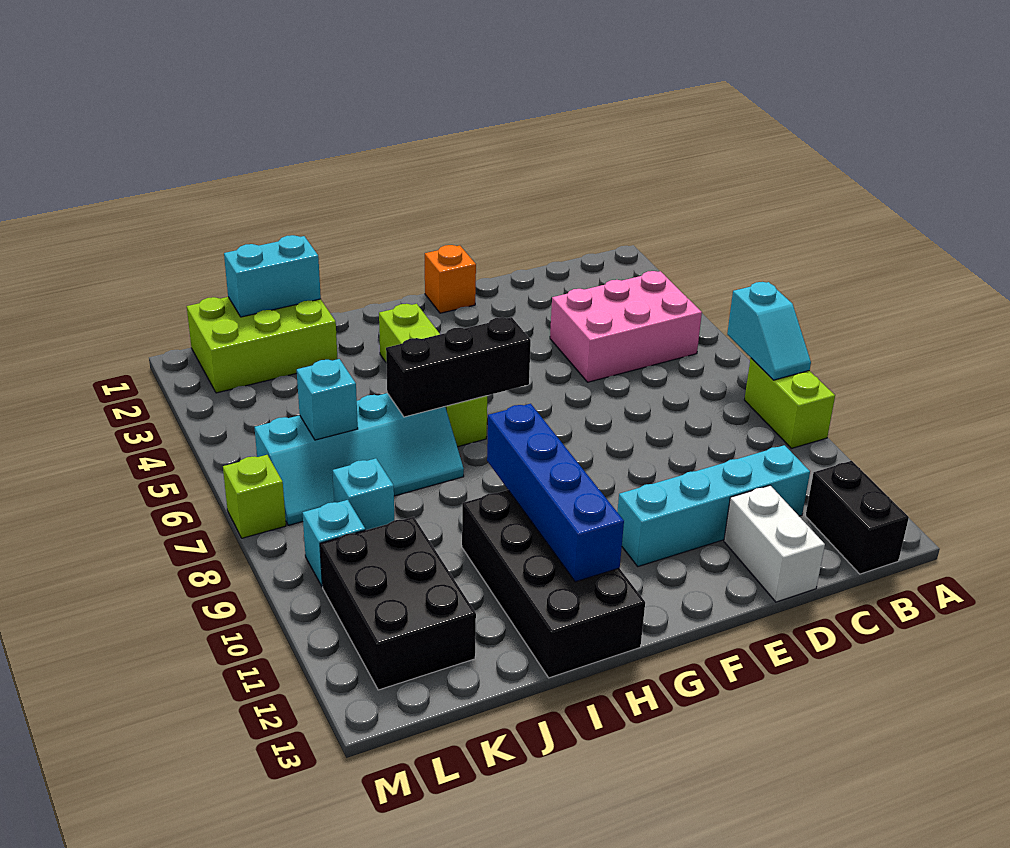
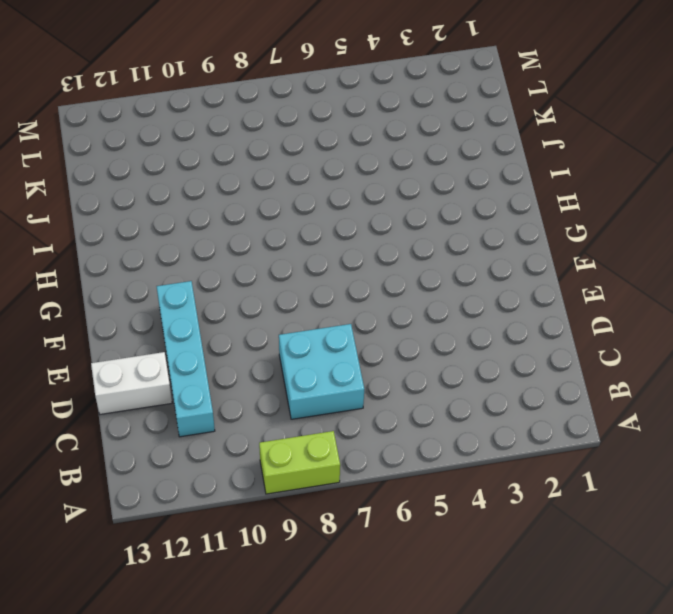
cyan 2x2 brick [279,324,364,419] -> none
none -> pink 2x3 brick [550,271,702,382]
none -> black 1x2 brick [806,461,909,574]
none -> orange 1x1 brick [425,245,476,313]

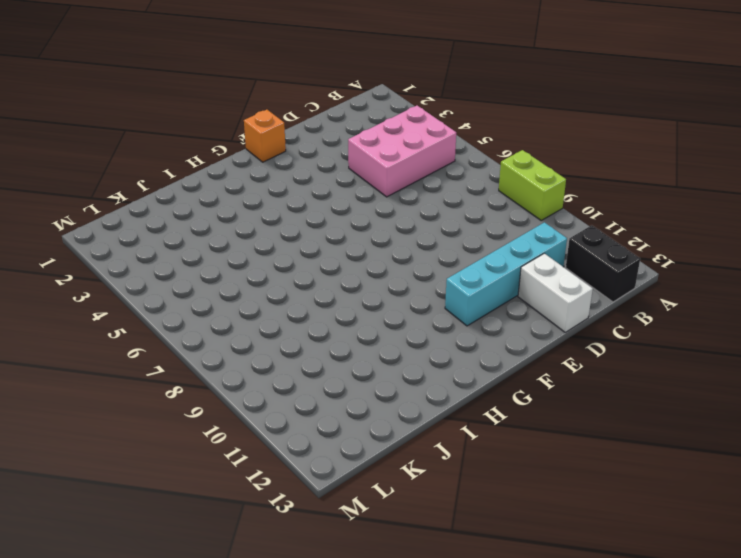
none -> lime 1x4 brick [379,304,487,447]
none -> black 2x4 brick [462,490,645,678]
none -> cyan 2x4 slope [254,393,464,525]

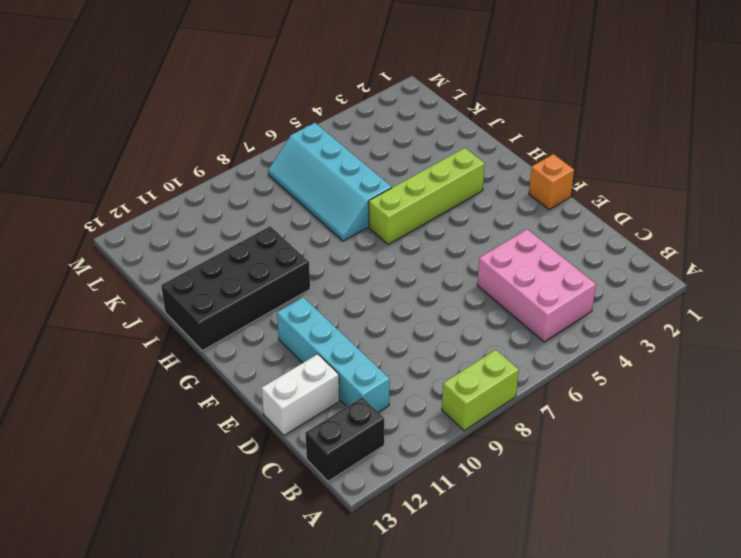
none -> lime 2x3 brick [187,297,338,393]
none -> cyan 1x1 brick [333,458,394,530]
none -> black 2x3 brick [320,517,476,690]

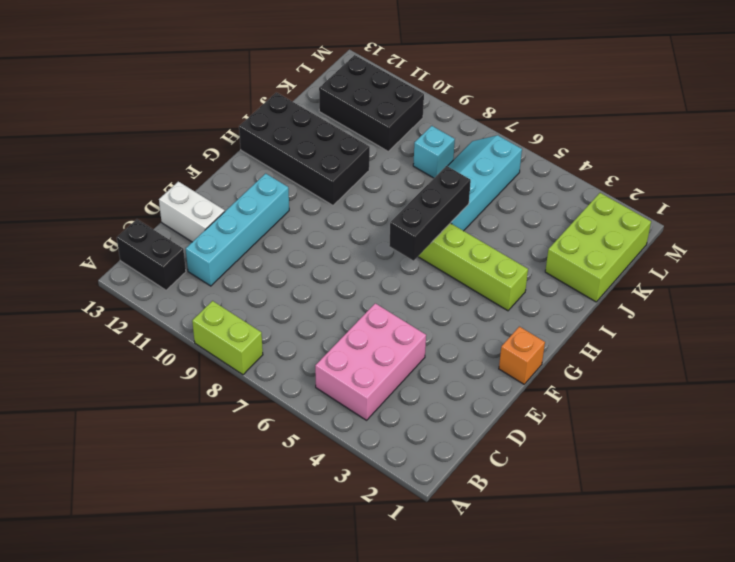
none -> cyan 1x1 brick [303,500,365,587]
none -> lime 1x1 brick [223,455,286,538]
none -> cyan 1x2 slope [727,282,811,380]

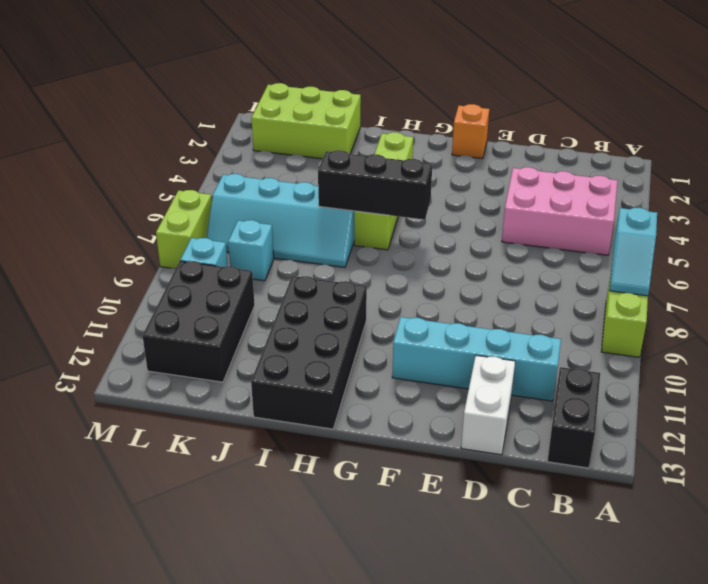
lime 1x2 brick [156,190,212,269] -> lime 1x1 brick [223,455,286,538]
none -> blue 1x4 brick [487,404,624,582]
none -> cyan 1x2 brick [224,235,321,317]
none -> cyan 1x1 brick [297,359,358,440]

